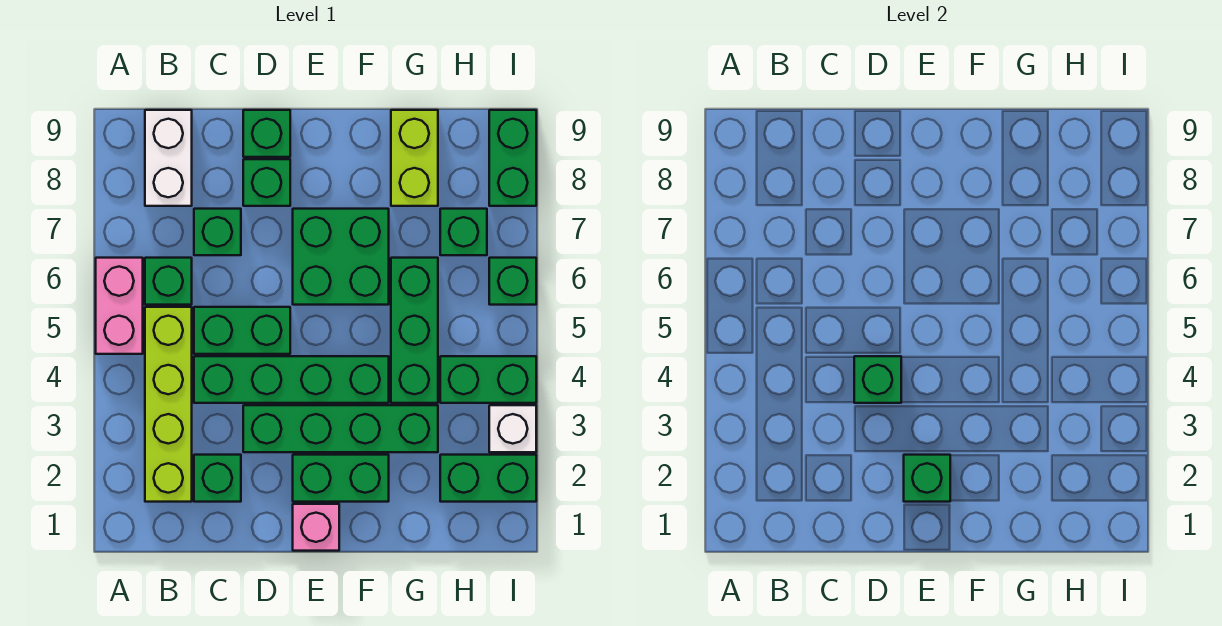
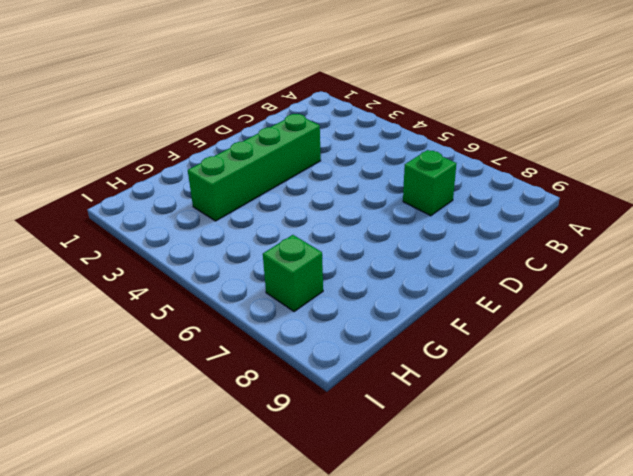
none -> pink 1x2 brick [96,258,143,354]
none -> lime 1x4 brick [145,307,192,502]
none -> green 1x1 brick [145,258,192,305]

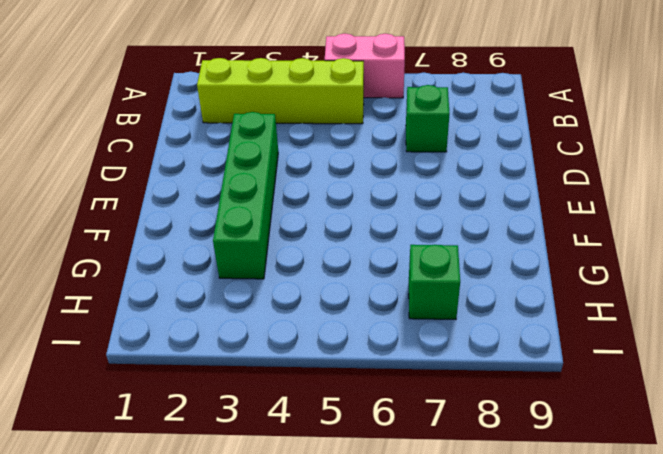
none -> green 1x1 brick [145,258,192,305]
none -> white 1x2 brick [145,110,192,206]
none -> green 1x1 brick [194,455,241,502]

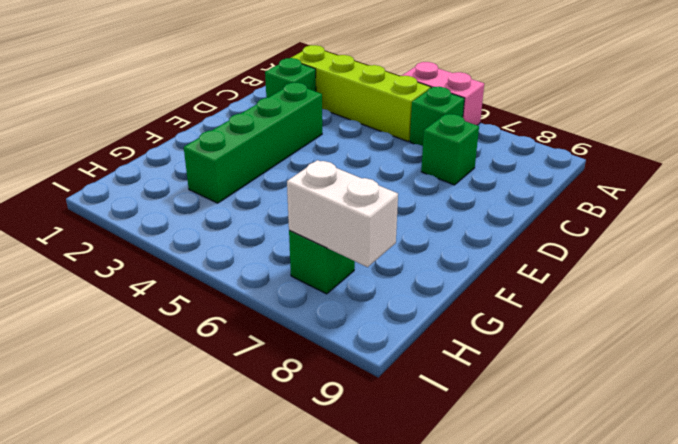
white 1x2 brick [287,160,398,267] -> white 1x2 brick moved to [145,110,192,206]
none -> green 1x4 brick [194,356,389,403]
none -> green 1x2 brick [194,307,290,354]
none -> green 1x1 brick [243,159,290,206]

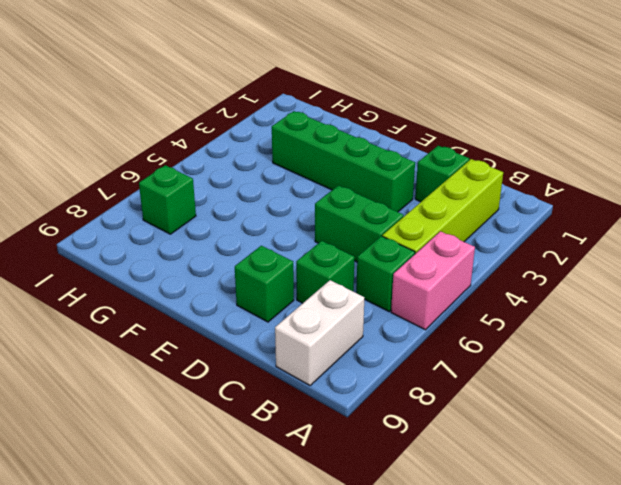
none -> green 1x4 brick [194,356,389,403]
none -> green 1x1 brick [243,110,290,157]
none -> pink 1x1 brick [293,504,339,551]

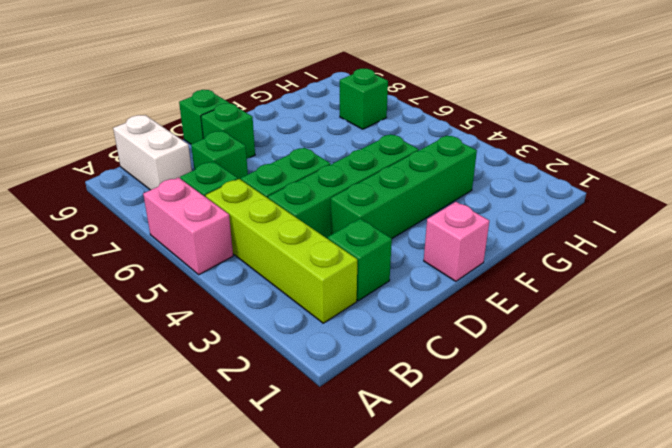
none -> green 1x2 brick [293,455,389,502]
none -> green 2x2 brick [293,209,389,305]
none -> green 1x3 brick [391,258,438,403]

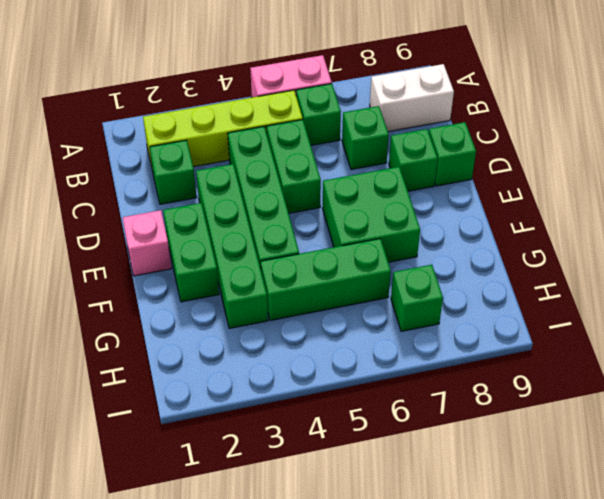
none -> lime 1x2 brick [391,110,438,206]
none -> green 1x2 brick [440,455,536,502]
none -> green 1x2 brick [440,356,536,403]

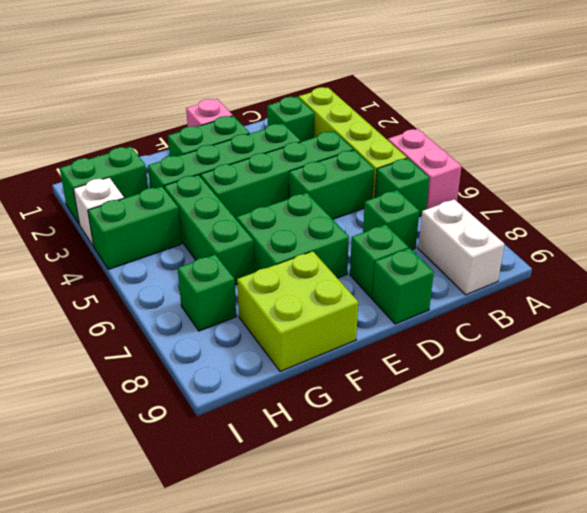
lime 2x2 brick [237,251,358,372] -> lime 1x2 brick [391,110,438,206]
none -> green 1x1 brick [489,258,536,305]
none -> green 1x2 brick [489,110,536,206]
none -> green 1x1 brick [854,356,901,403]

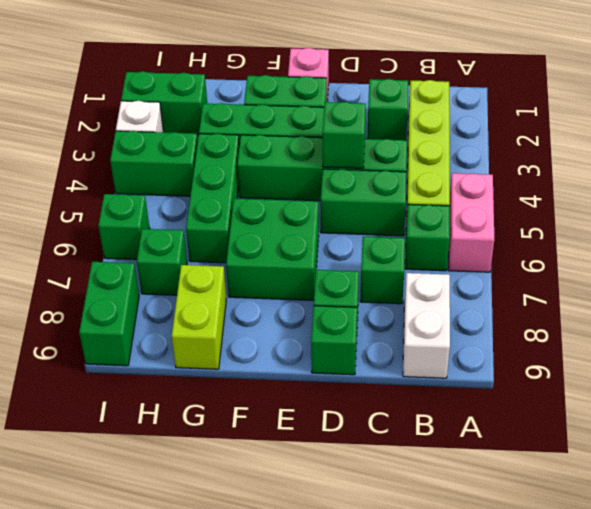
none -> green 1x1 brick [904,455,950,502]

